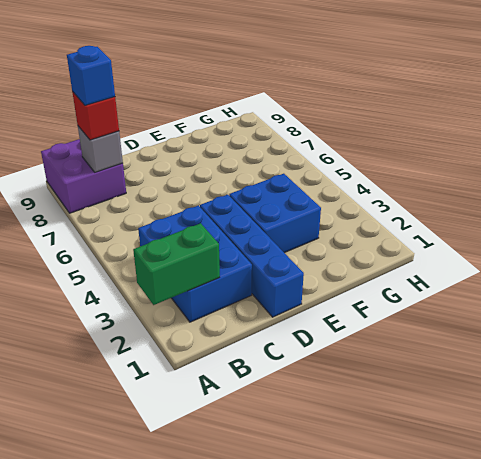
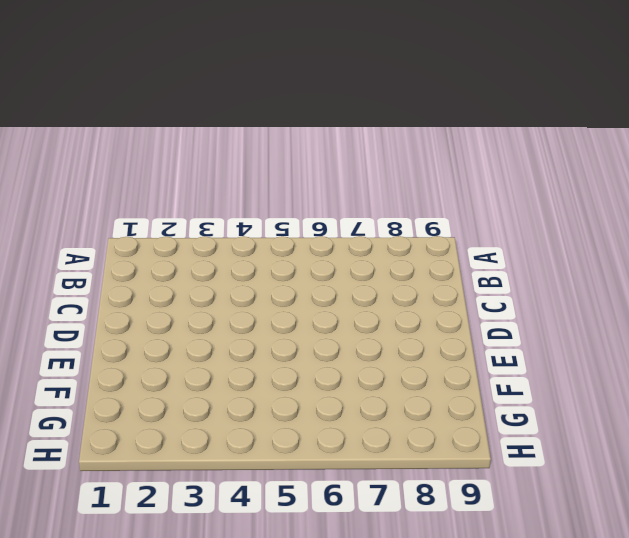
none -> purple 2x2 brick [41,139,126,213]
none -> blue 2x3 brick [138,206,252,322]

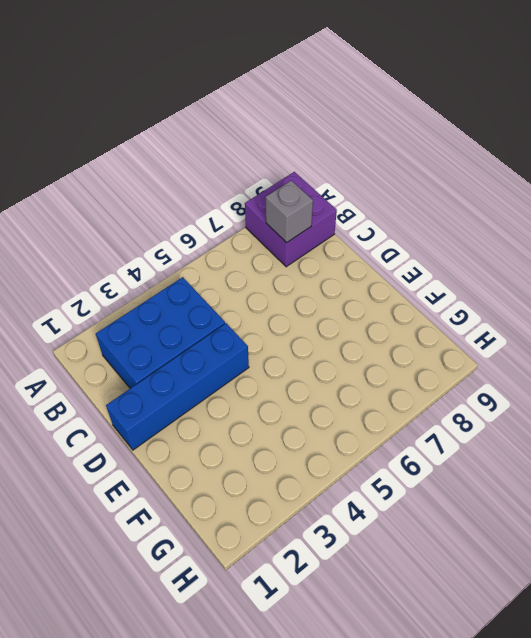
none -> blue 2x2 brick [229,174,321,253]
none -> green 1x2 brick [133,223,220,305]

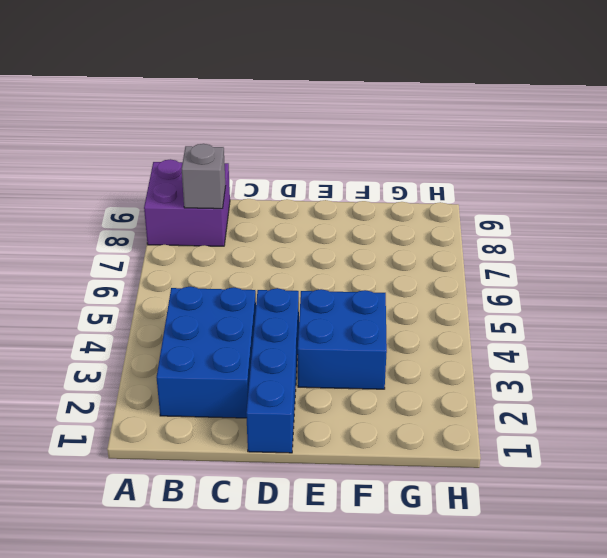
none -> green 1x2 brick [133,223,220,305]
none -> red 1x1 brick [72,91,119,140]

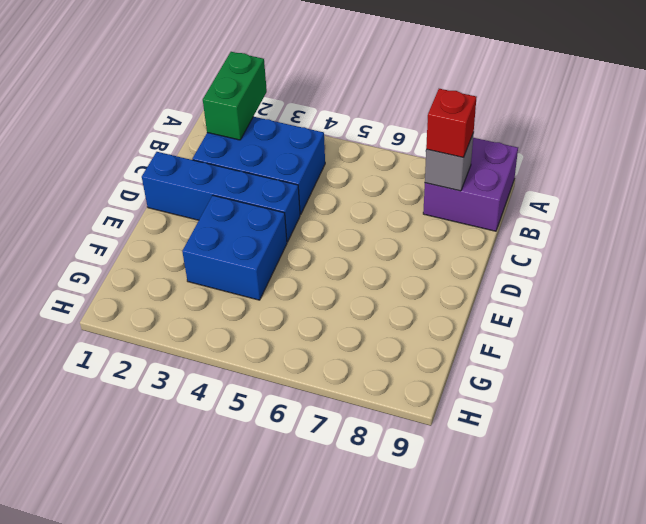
none -> blue 1x1 brick [67,46,115,105]

